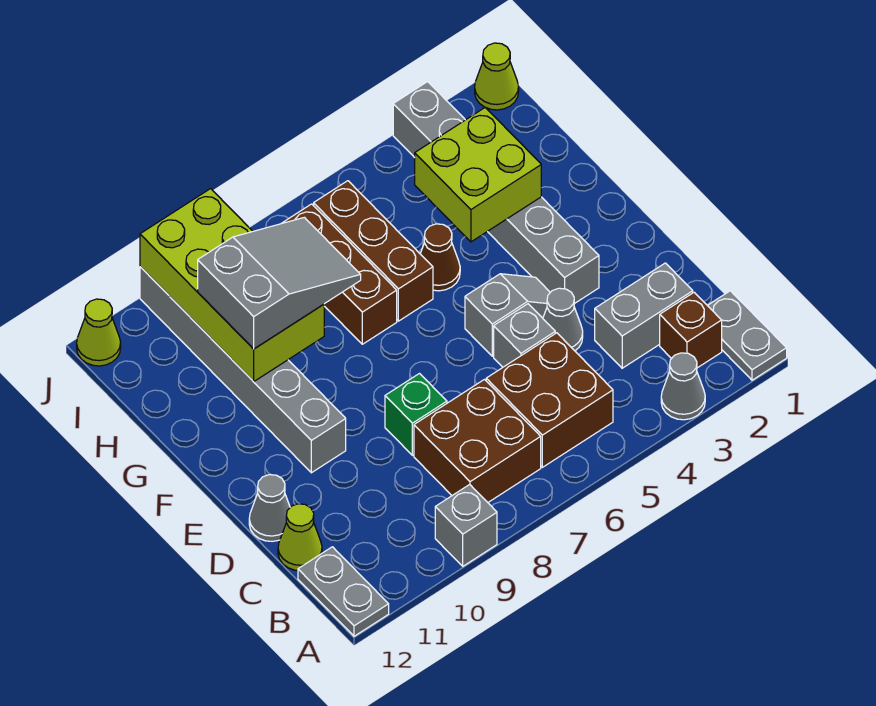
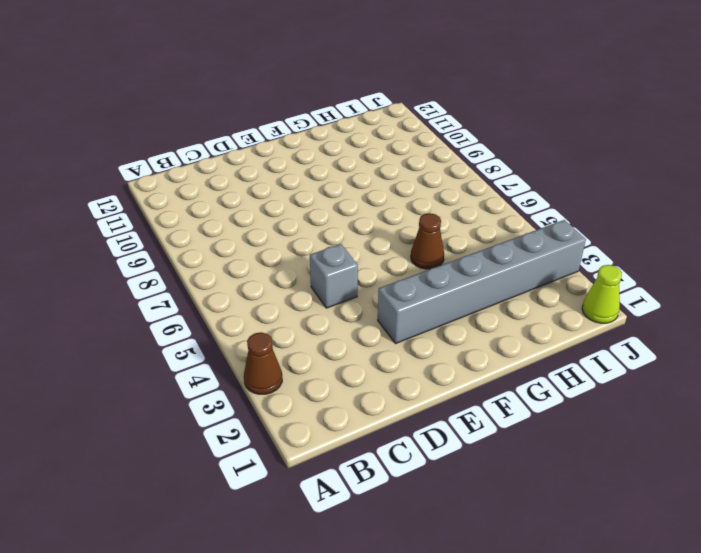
brown 1x1 cone [244,332,282,394] -> grey 1x1 cone [661,353,705,420]
none -> grey 1x2 plate [707,291,787,380]
none -> grey 1x1 brick [435,484,497,566]
none -> grey 1x2 plate [298,547,389,636]

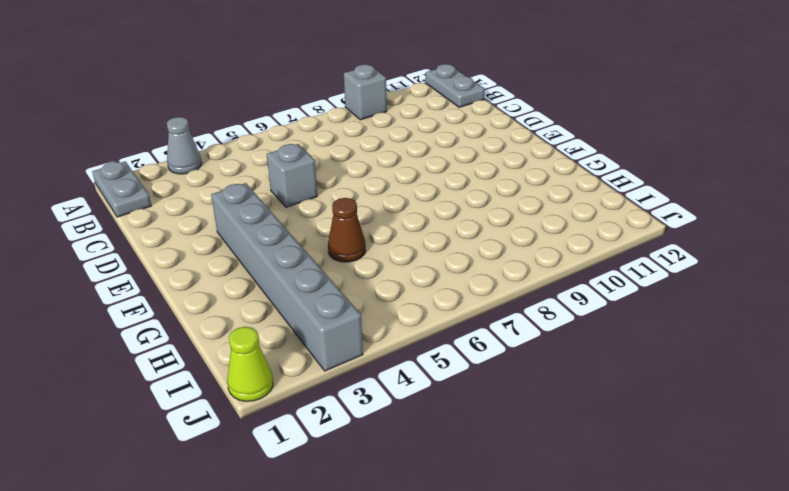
none -> brown 1x1 brick [660,292,722,368]
none -> brown 2x2 brick [486,333,613,467]
none -> brown 2x2 brick [414,380,541,502]

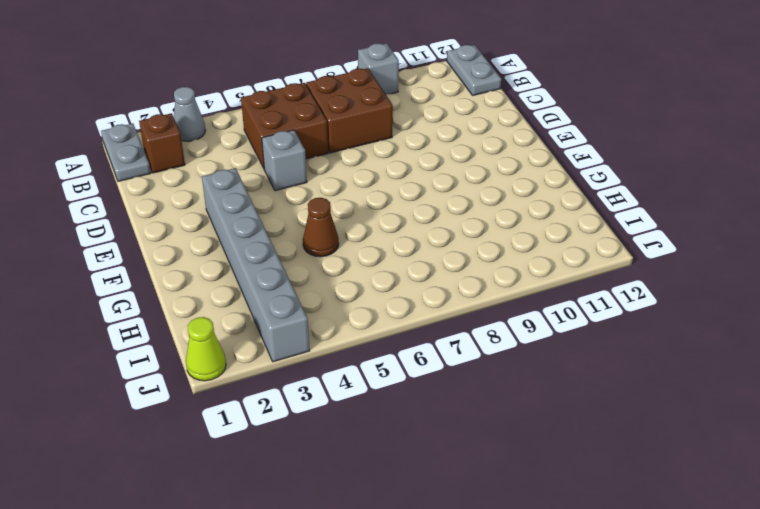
none -> grey 1x2 brick [595,263,693,368]
none -> lime 1x1 cone [278,504,322,570]
none -> grey 1x1 cone [543,288,583,351]

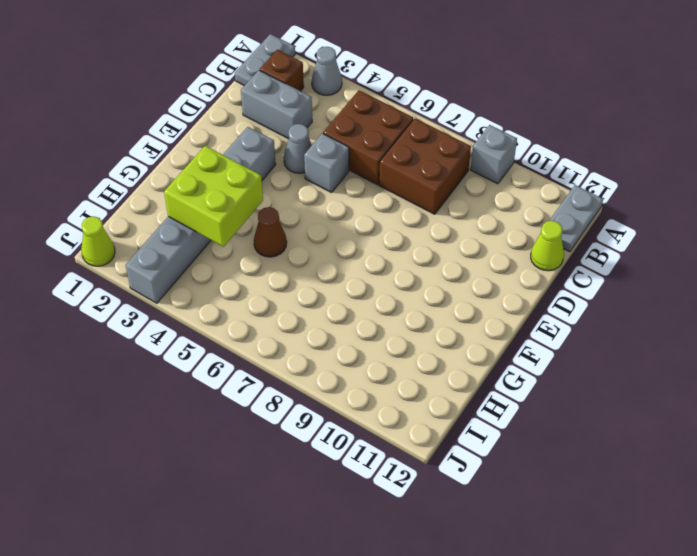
none -> green 1x1 brick [385,374,447,455]
none -> grey 1x1 cone [249,475,290,541]
none -> grey 1x2 slope [465,274,550,356]

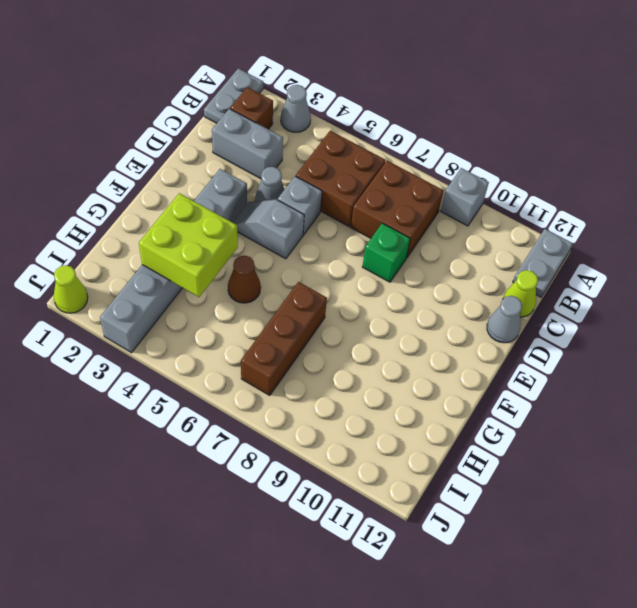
none -> grey 1x6 brick [140,267,346,473]
none -> brown 1x3 brick [314,181,433,321]
none -> lime 1x1 cone [77,299,121,366]

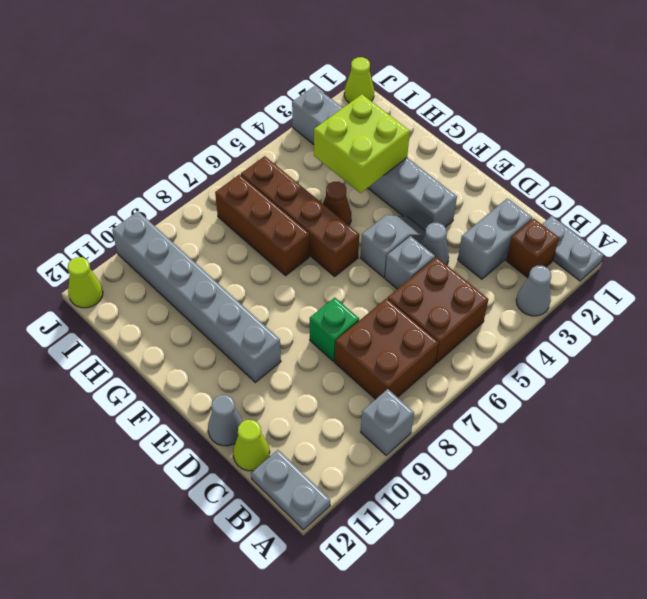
brown 1x4 brick [241,156,359,276] -> brown 1x3 brick [314,181,433,321]
none -> lime 2x4 brick [140,189,324,382]
none -> grey 2x3 slope [198,217,361,349]

